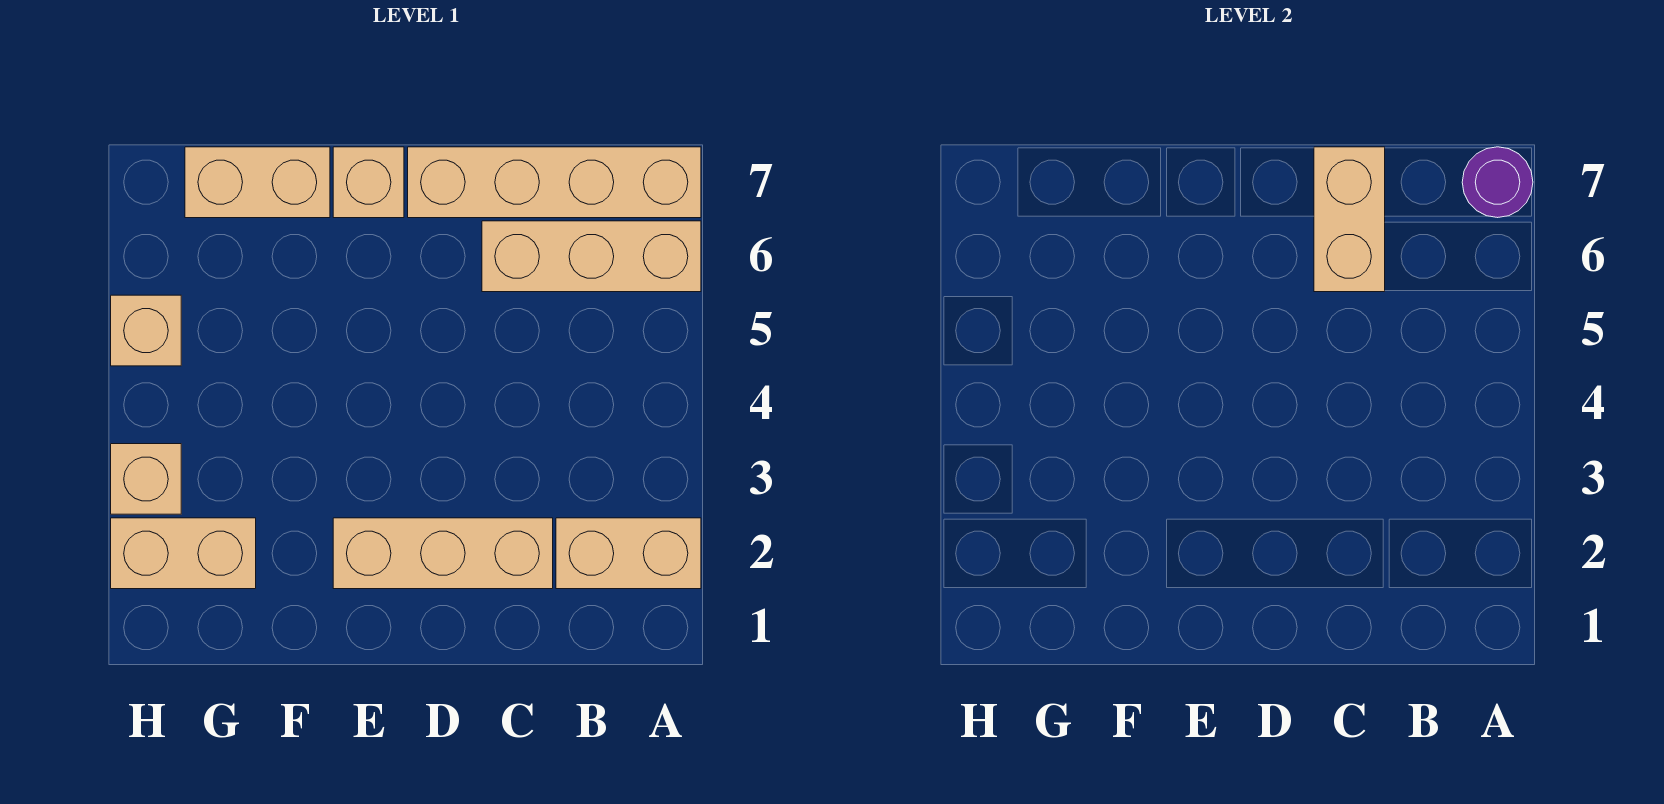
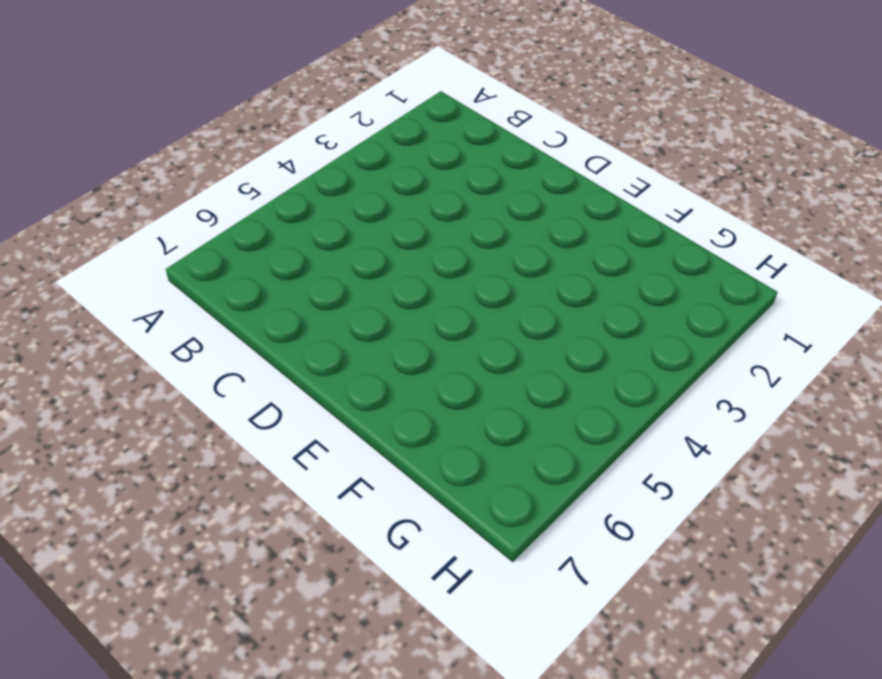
none -> tan 1x2 brick [556,518,701,589]
none -> tan 1x3 brick [482,221,701,292]

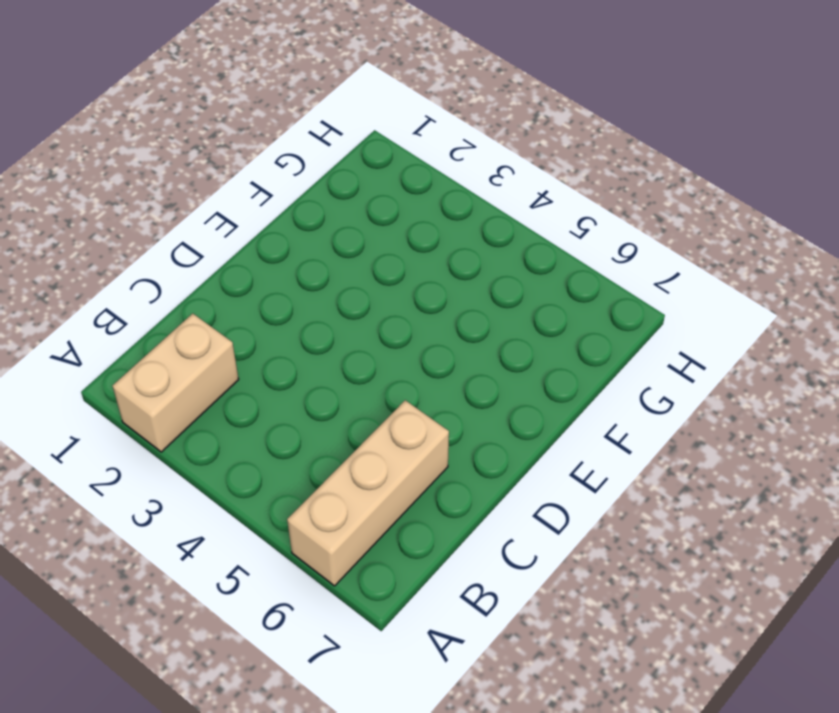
none -> tan 1x4 brick [408,147,701,218]
none -> tan 1x3 brick [333,518,553,589]

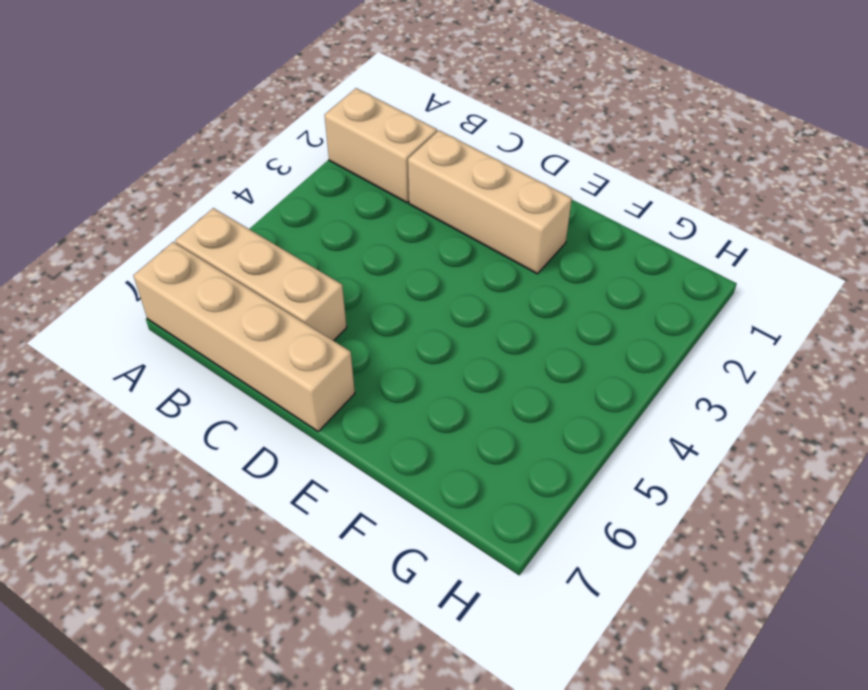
none -> tan 1x1 brick [333,147,404,218]
none -> tan 1x2 brick [185,147,330,218]

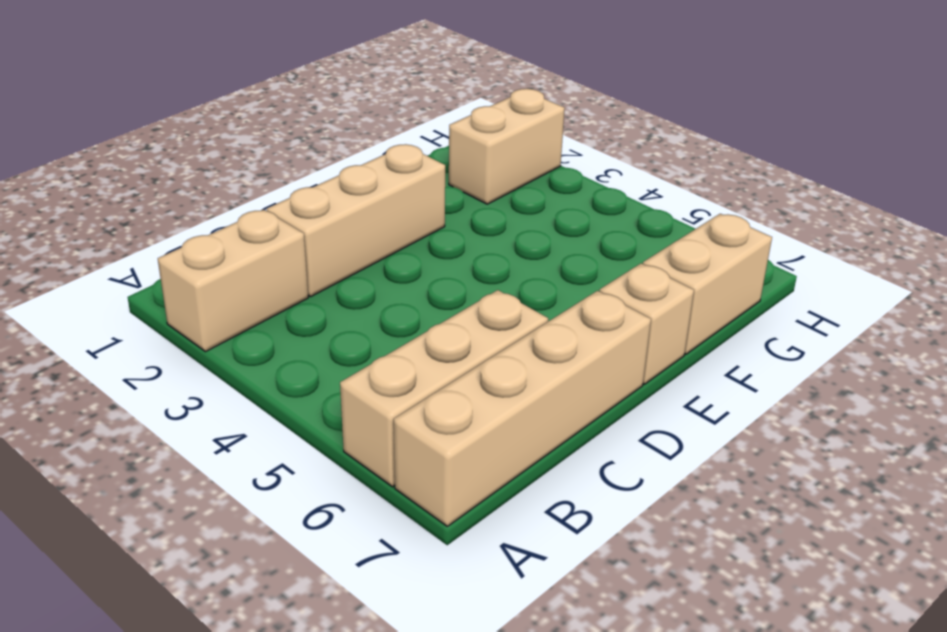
none -> tan 1x1 brick [111,444,181,514]
none -> tan 1x1 brick [111,295,181,366]

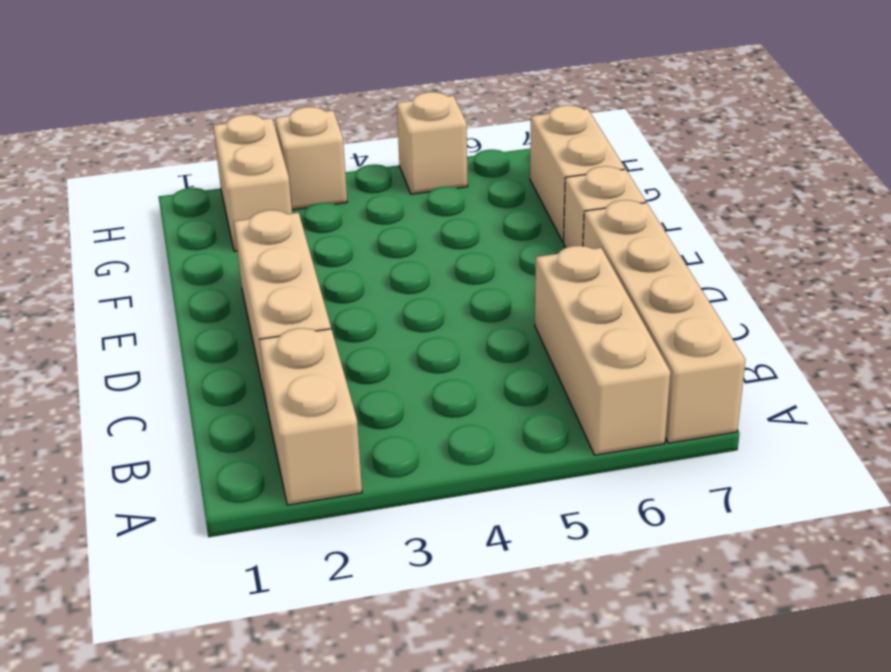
none -> purple 1x1 round brick [1462,147,1533,218]
none -> tan 1x2 brick [1314,147,1385,292]

